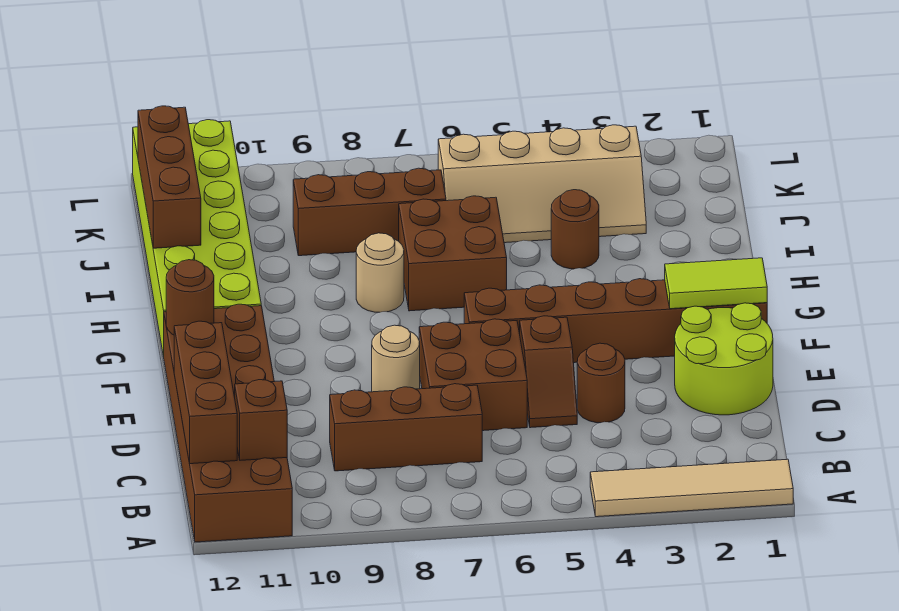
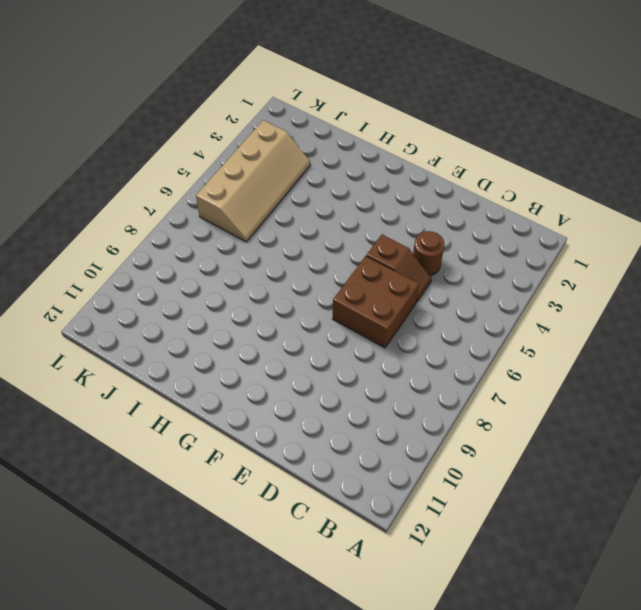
none -> tan 1x4 tile [590,459,793,517]
none -> brown 2x6 brick [164,304,292,542]
none -> brown 1x3 brick [330,384,482,471]

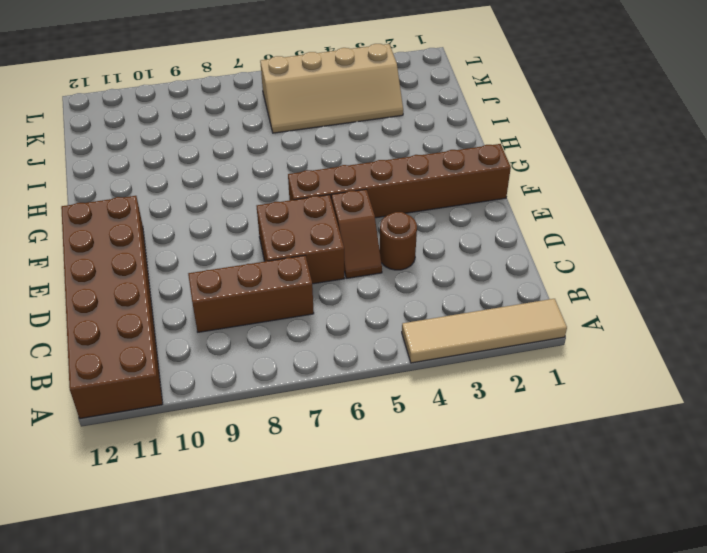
none -> lime 2x2 round brick [675,303,773,415]
none -> tan 1x1 round brick [372,325,420,392]
none -> lime 2x6 brick [133,120,261,357]

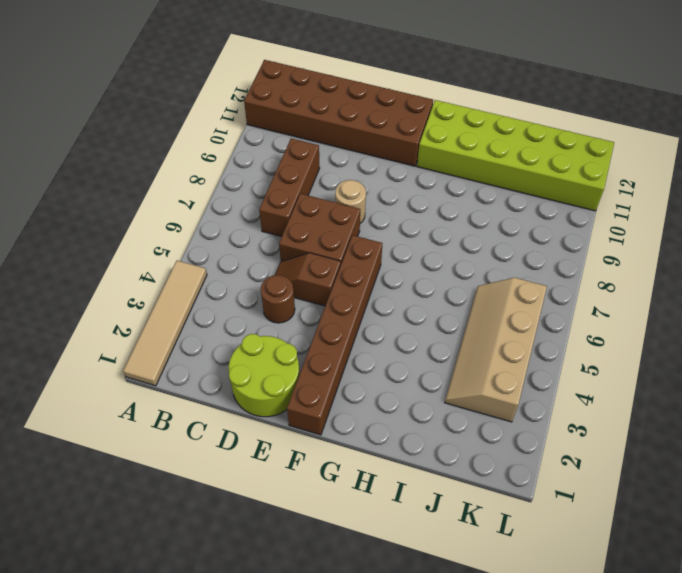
none -> brown 2x2 brick [399,196,507,311]
none -> tan 1x1 round brick [356,233,404,312]
none -> brown 1x1 round brick [551,190,599,269]

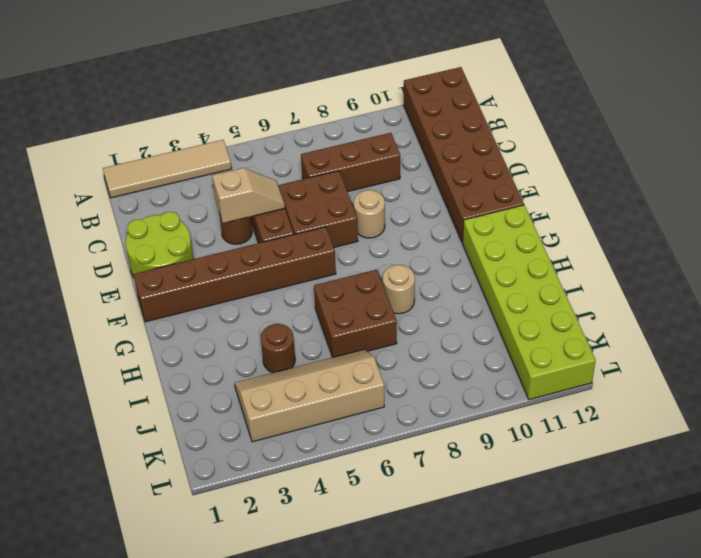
tan 1x2 slope [212,168,285,223] -> none
none -> brown 1x3 brick [293,168,446,256]
none -> brown 1x1 brick [235,380,287,460]
none -> brown 1x3 brick [174,321,237,464]

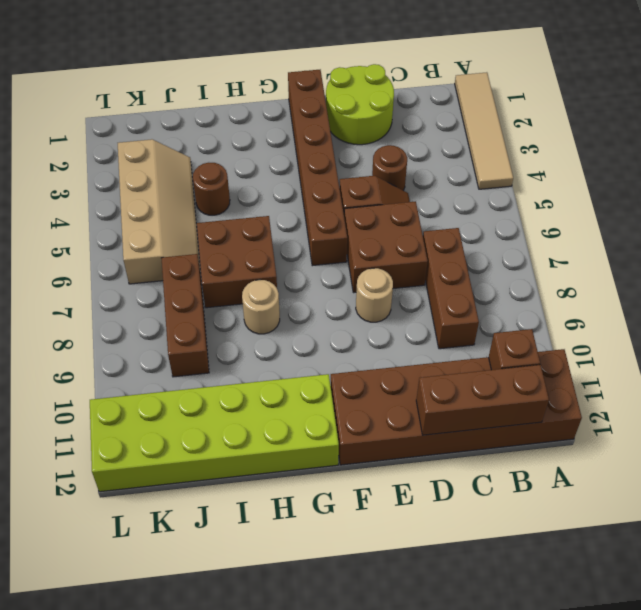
none -> lime 1x2 tile [665,258,767,309]
none -> brown 1x1 round brick [166,260,214,335]
none -> brown 1x3 brick [138,106,201,248]

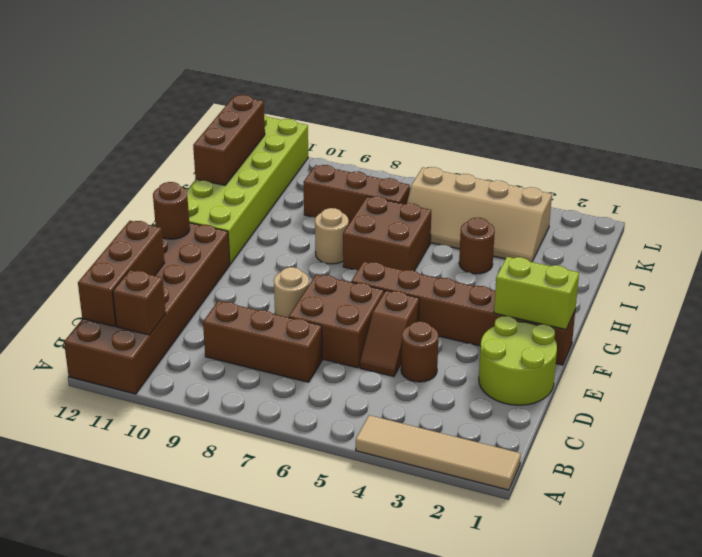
lime 1x2 brick [494,257,579,330] -> lime 1x2 tile [665,258,767,309]

